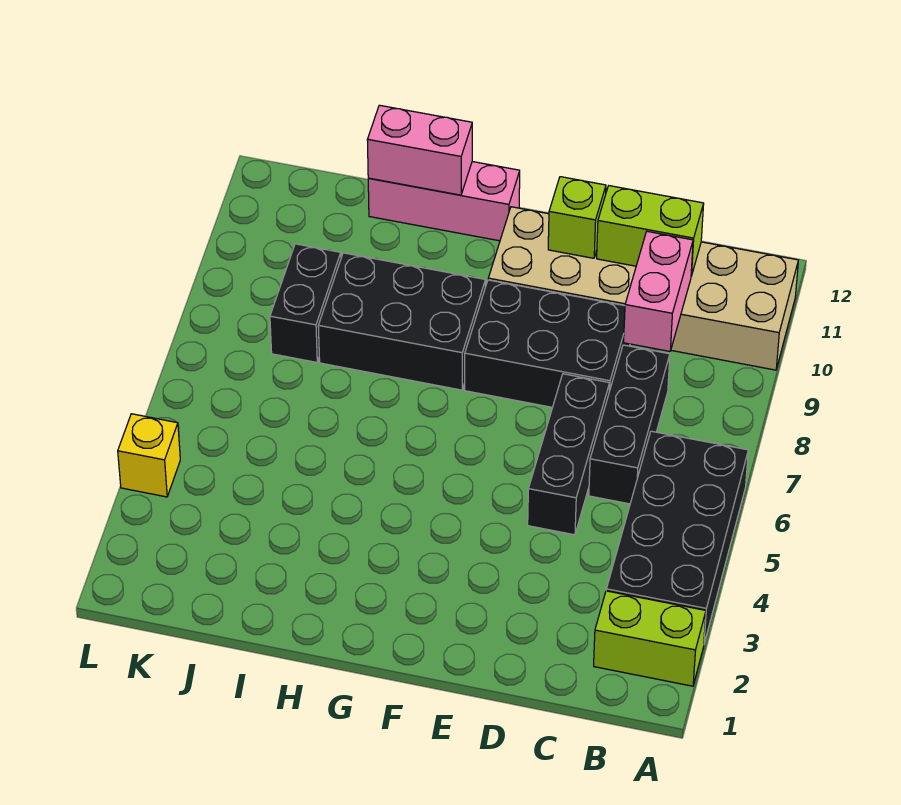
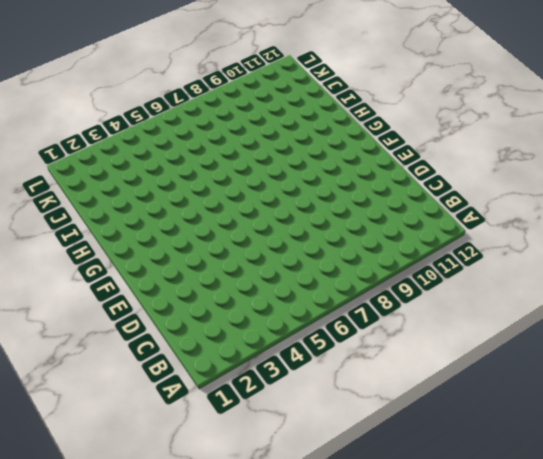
none -> lime 1x2 brick [594,591,706,686]
none -> black 2x4 brick [606,431,748,643]
none -> tan 2x6 brick [488,207,798,370]

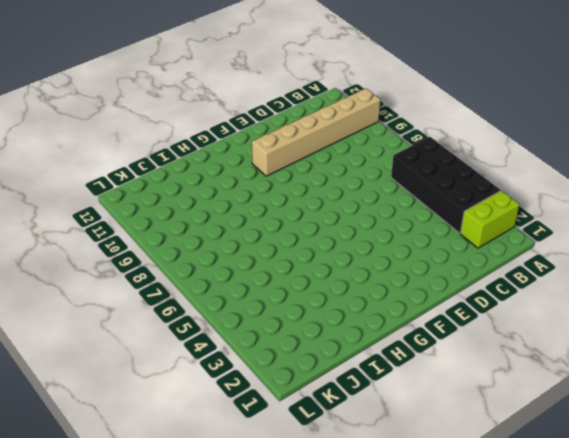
tan 1x6 brick [252,89,381,176] -> tan 2x6 brick [488,207,798,370]
none -> black 1x3 brick [589,345,670,504]
none -> black 1x3 brick [528,374,610,535]
none -> black 2x3 brick [465,280,630,407]

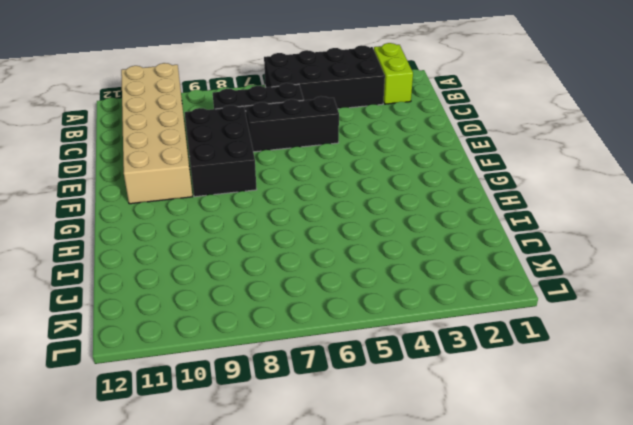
none -> black 2x3 brick [318,253,485,390]
none -> pink 1x3 brick [368,162,520,241]
none -> black 1x2 brick [270,244,341,362]

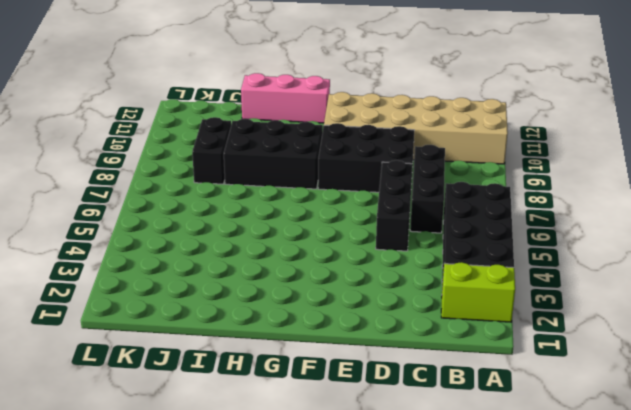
none -> yellow 1x1 brick [118,414,180,497]
none -> pink 1x2 brick [624,231,693,351]
none -> lime 1x2 brick [597,186,704,276]

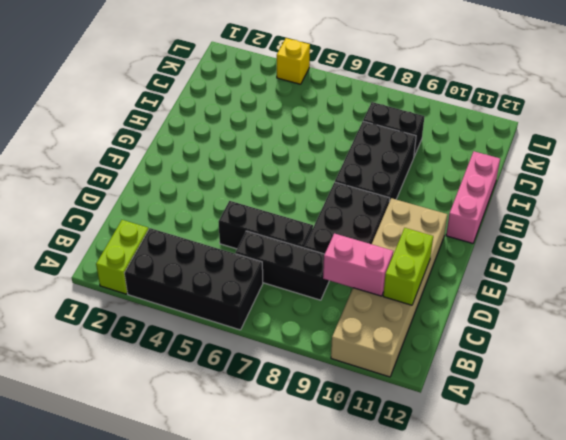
none -> lime 1x1 brick [548,177,606,258]
none -> pink 1x2 brick [367,105,472,195]

